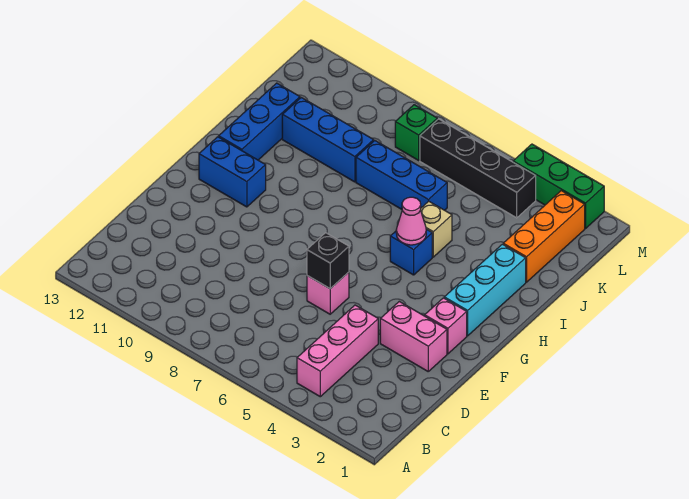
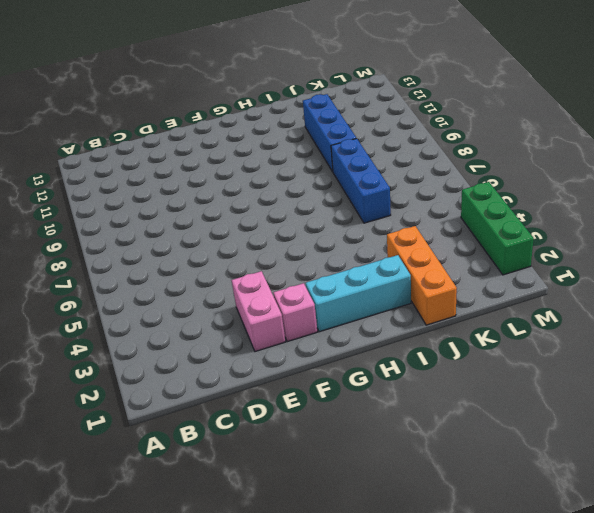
orange 1x3 brick [387,226,457,325] -> orange 1x3 brick turned to [503,191,585,282]
none -> pink 1x3 brick [297,305,378,397]
none -> pink 1x1 brick [307,272,349,314]
none -> blue 1x2 brick [199,137,266,207]

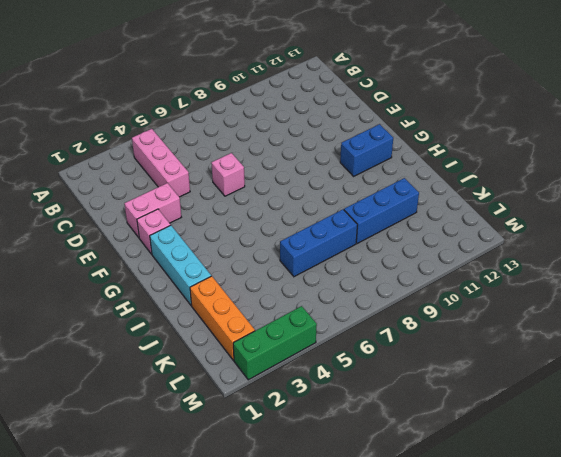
none -> blue 1x1 brick [390,229,432,275]
none -> blue 1x3 brick [219,83,300,160]
none -> tan 1x1 brick [421,201,452,257]

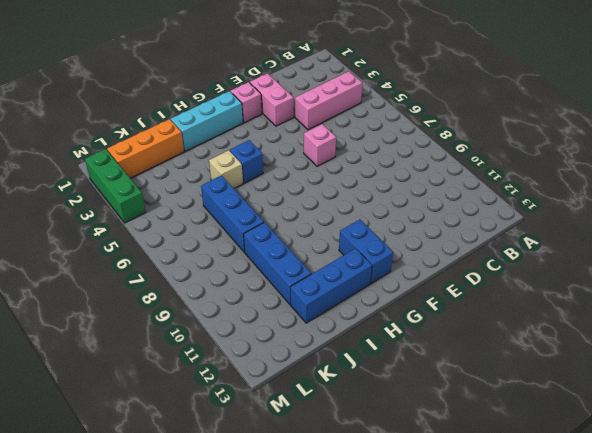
none -> black 1x4 brick [420,119,536,218]
none -> green 1x1 brick [395,105,437,160]
none -> black 1x1 brick [307,233,349,289]

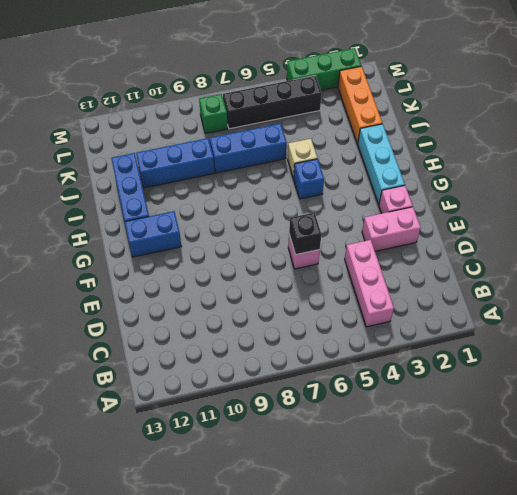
none -> pink 1x1 cone [396,197,426,245]

